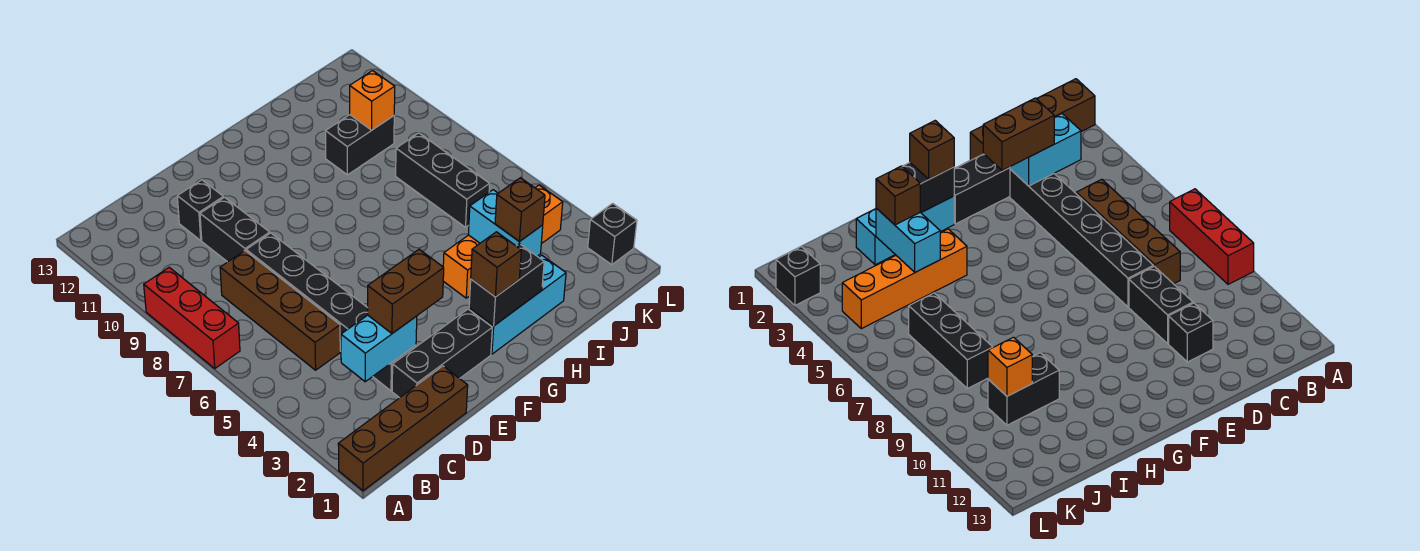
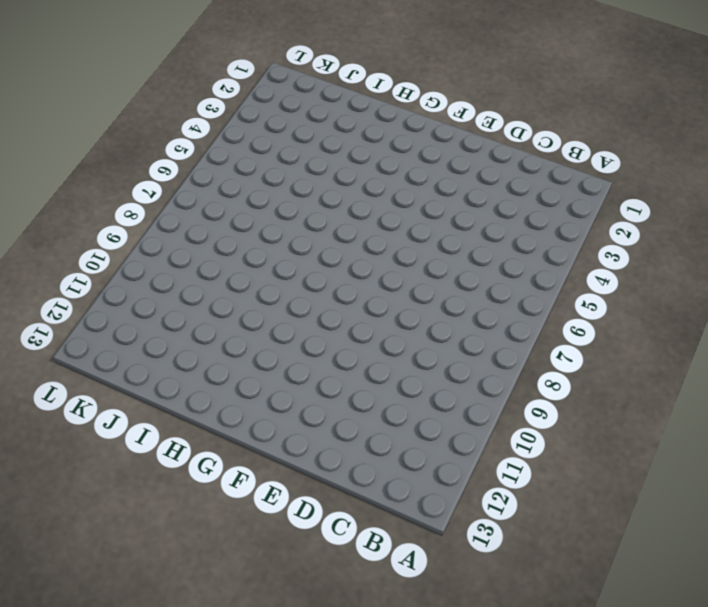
none -> brown 1x4 brick [338,366,468,491]
none -> red 1x3 brick [144,267,240,368]
none -> brown 1x4 brick [220,251,340,370]

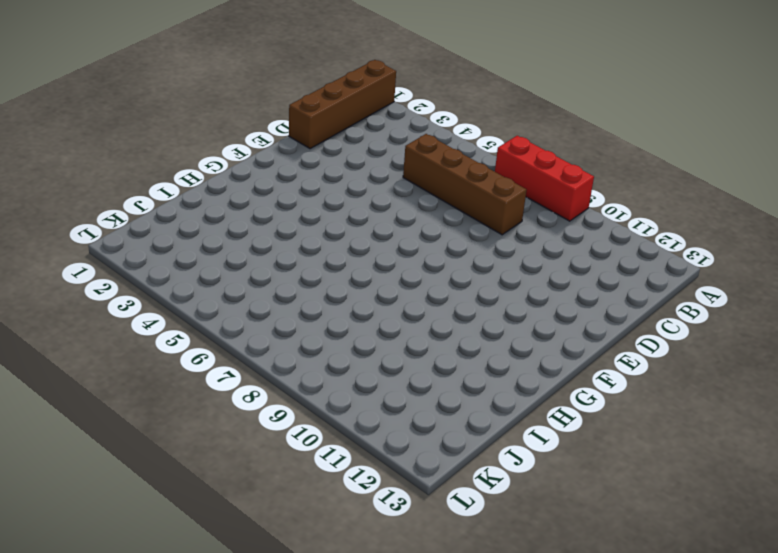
none -> black 1x3 brick [392,309,492,398]
none -> black 1x6 brick [246,233,416,391]
none -> black 1x2 brick [200,197,270,262]

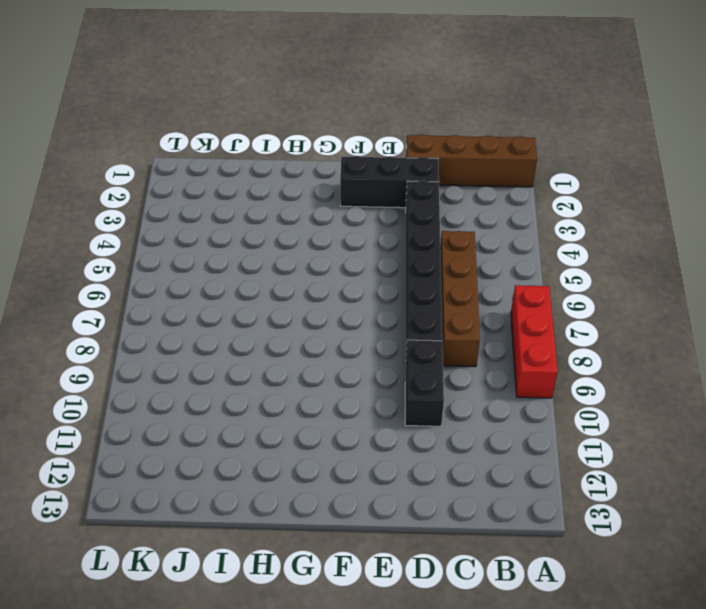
none -> black 1x1 brick [177,180,223,240]
none -> cyan 1x3 brick [469,255,566,354]
none -> orange 1x4 brick [443,185,563,298]

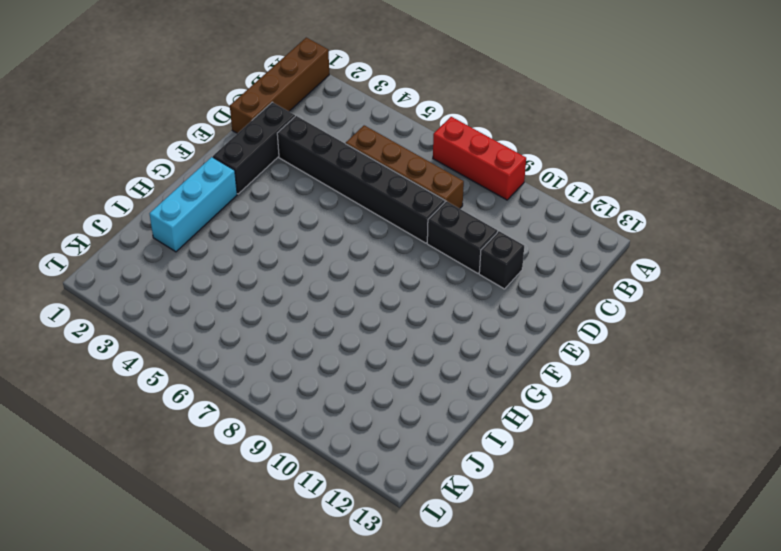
none -> orange 1x4 brick [443,185,563,298]
none -> black 1x2 brick [325,115,394,175]
none -> black 1x3 brick [396,133,490,227]

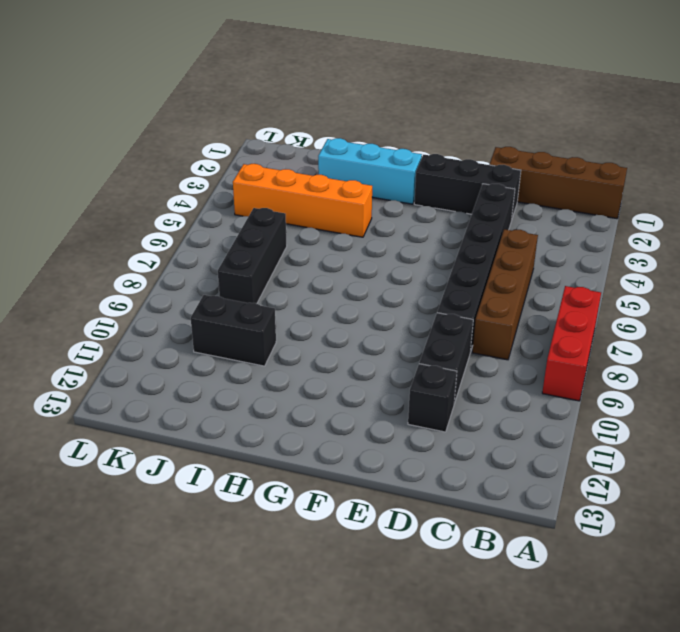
none -> black 1x1 brick [588,203,637,265]
none -> cyan 1x2 brick [341,315,417,382]
none -> black 1x2 brick [469,244,544,326]

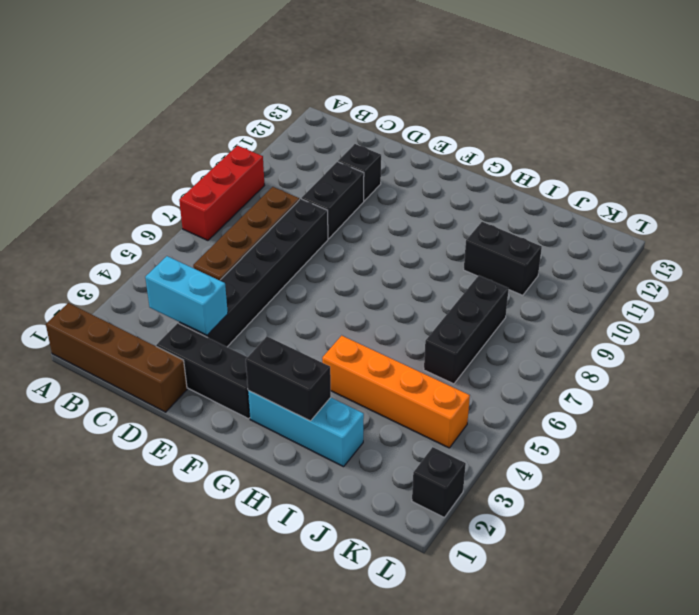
none -> cyan 1x2 brick [468,190,543,256]
none -> orange 1x1 brick [350,71,395,130]
none -> brown 1x2 brick [368,249,444,333]

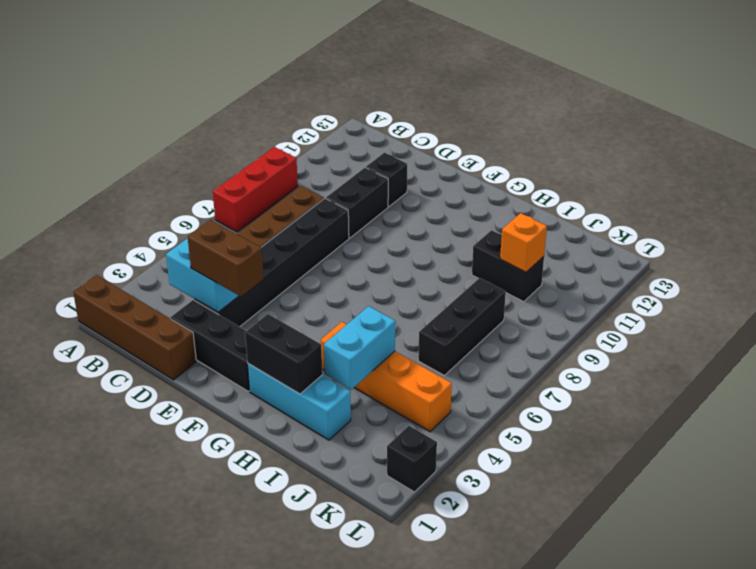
none -> brown 1x1 brick [471,232,521,297]
none -> brown 1x1 brick [495,178,545,242]

